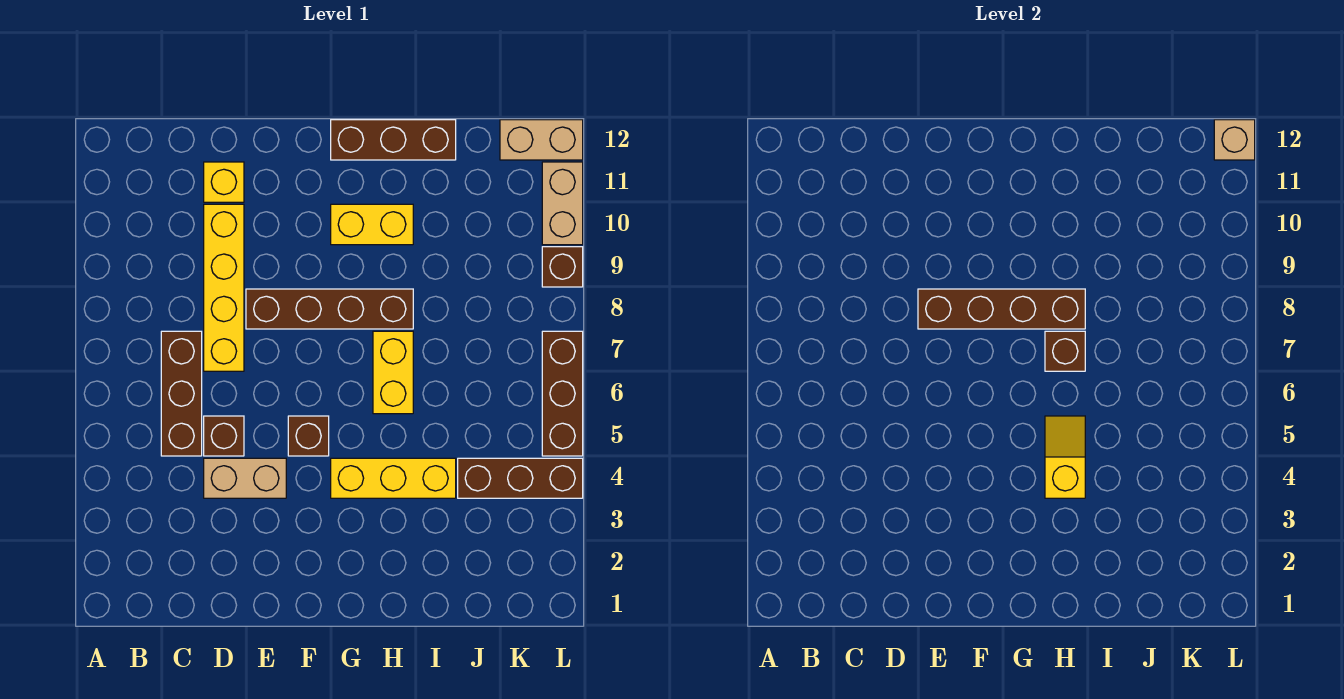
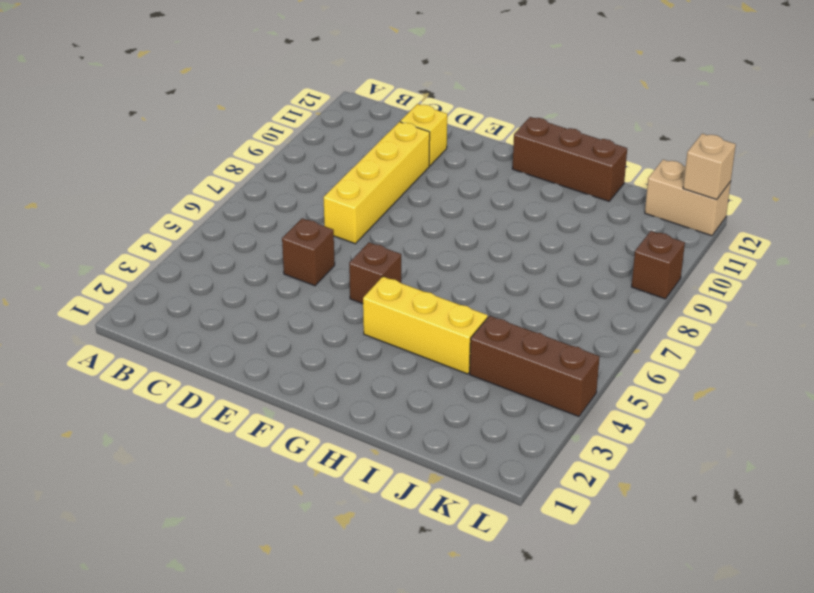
none -> brown 1x3 brick [161,331,202,456]
none -> tan 1x2 brick [204,458,286,498]
none -> brown 1x4 brick [246,289,413,329]

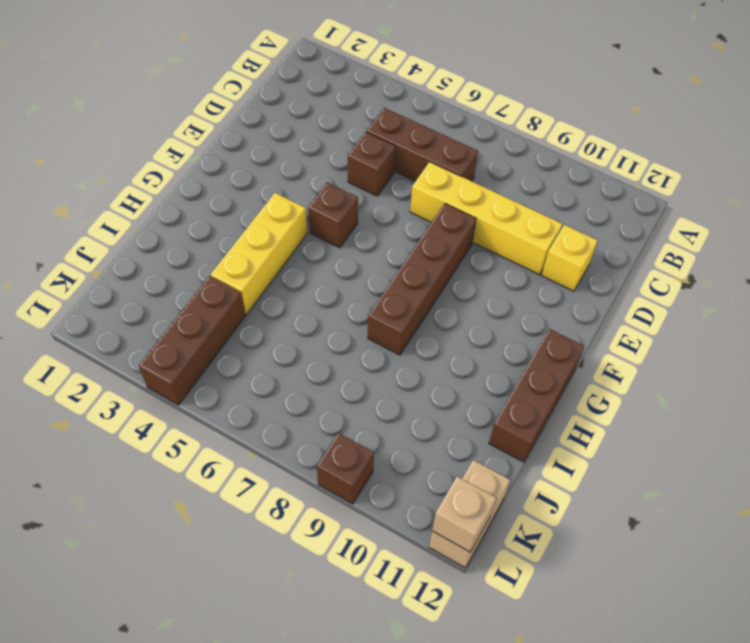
none -> tan 1x2 brick [204,458,286,498]
none -> yellow 1x2 brick [331,204,413,245]
none -> yellow 1x2 brick [373,331,413,414]

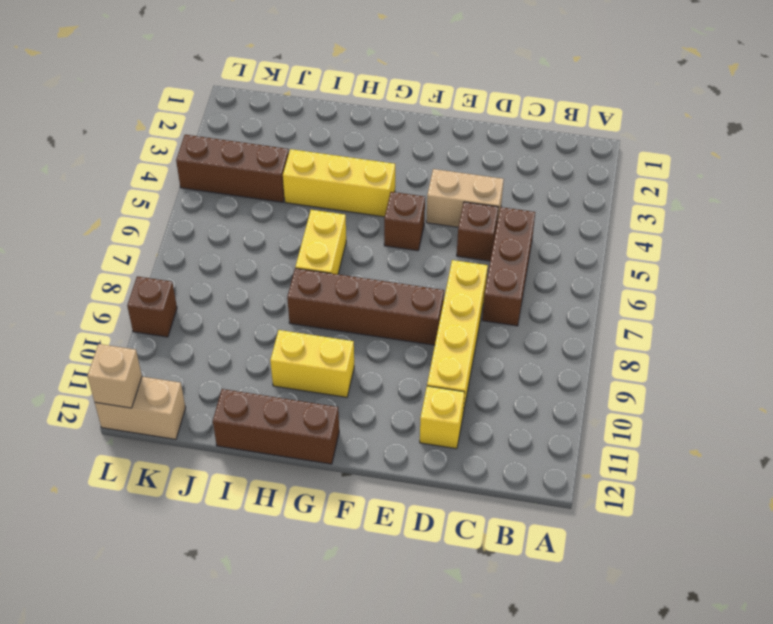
none -> brown 1x3 brick [542,331,583,456]
none -> tan 1x2 brick [542,162,583,245]
none -> brown 1x4 brick [918,289,1085,329]

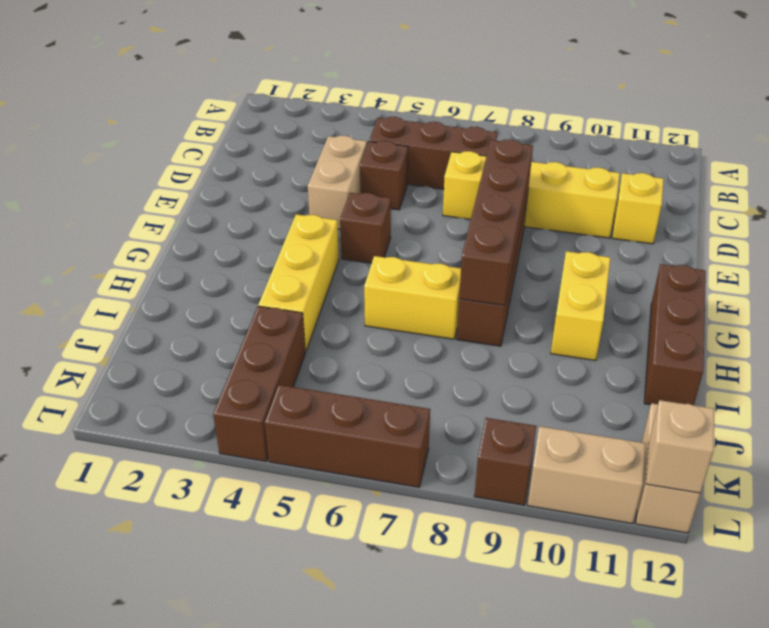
none -> yellow 1x2 slope [1045,416,1085,498]
none -> brown 1x1 brick [1045,331,1085,371]

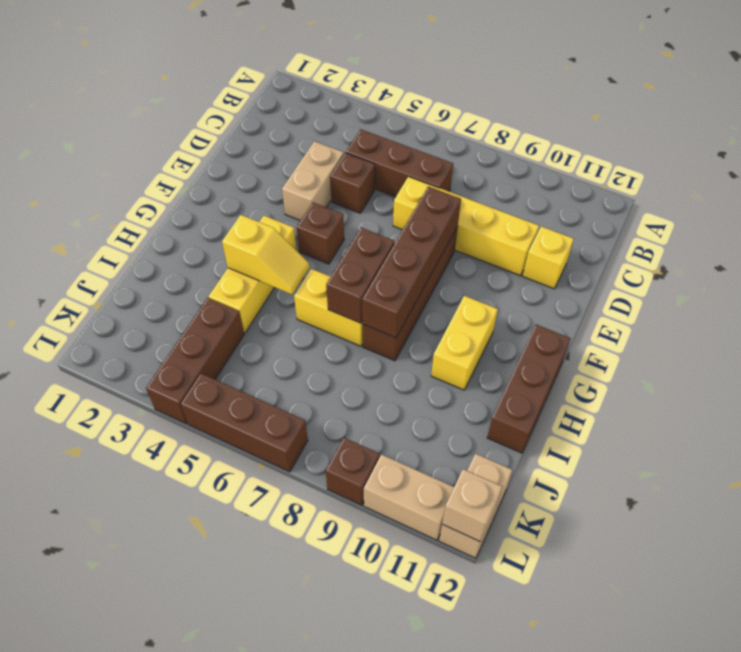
brown 1x2 brick [326,228,394,323] -> brown 1x1 brick [1045,331,1085,371]

